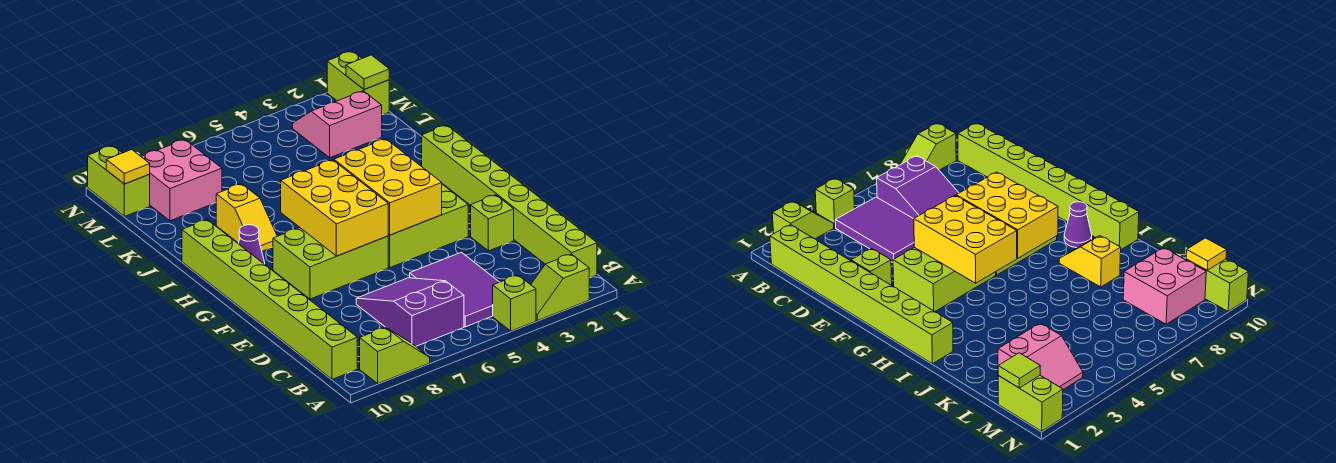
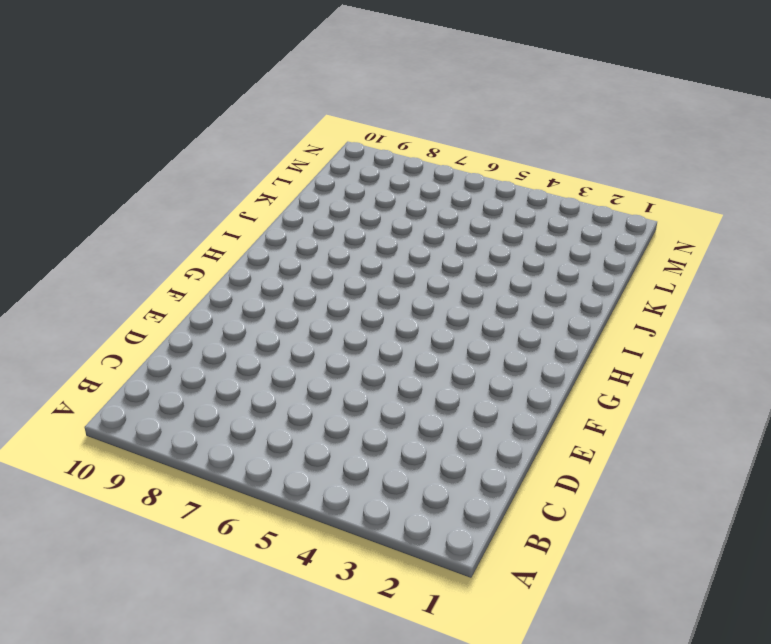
none -> lime 1x2 slope [531,254,589,321]
none -> lime 1x1 brick [493,275,536,331]
none -> lime 1x2 slope [360,327,430,383]

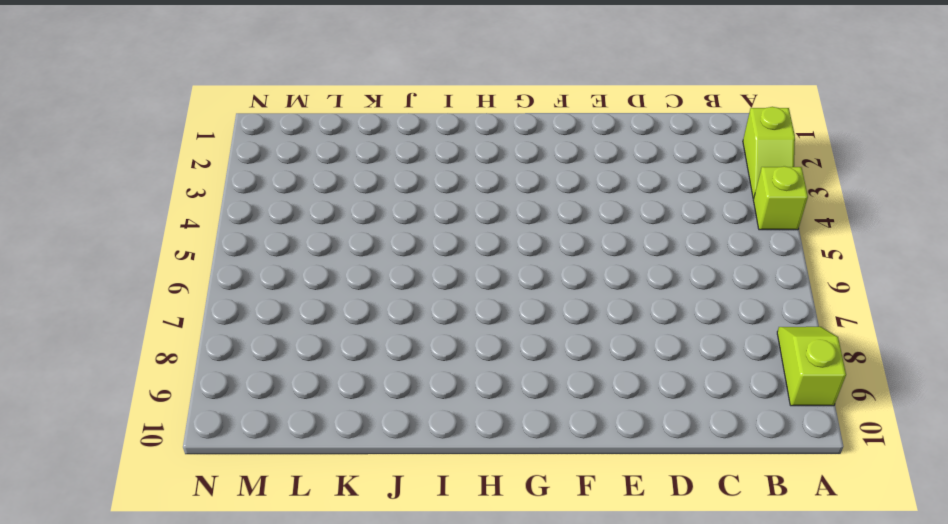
none -> lime 1x8 brick [422,125,597,278]
none -> purple 2x3 tile [410,252,499,327]
none -> purple 2x3 slope [356,278,464,346]

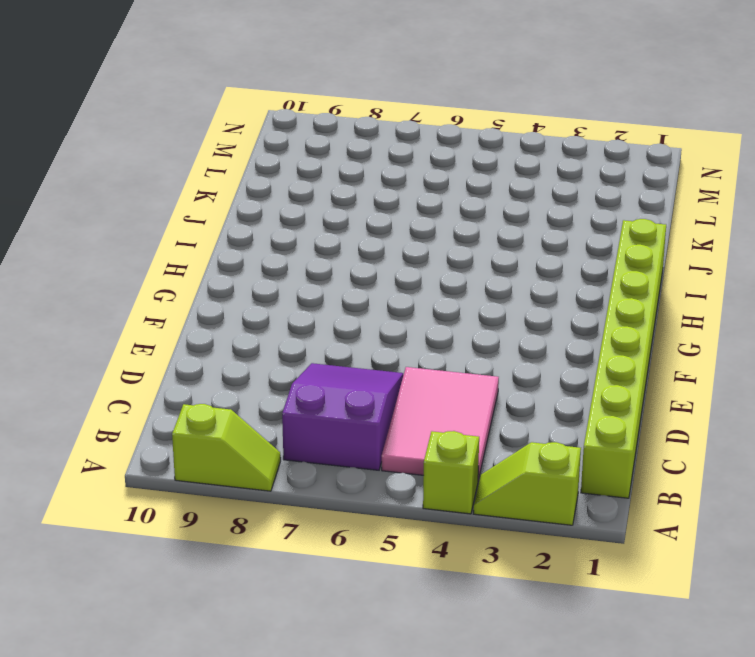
pink 2x3 tile [382,367,499,480] -> purple 2x3 tile [410,252,499,327]
none -> lime 1x8 brick [182,220,357,379]
none -> lime 1x1 brick [471,195,514,251]
none -> lime 2x3 brick [388,184,468,267]

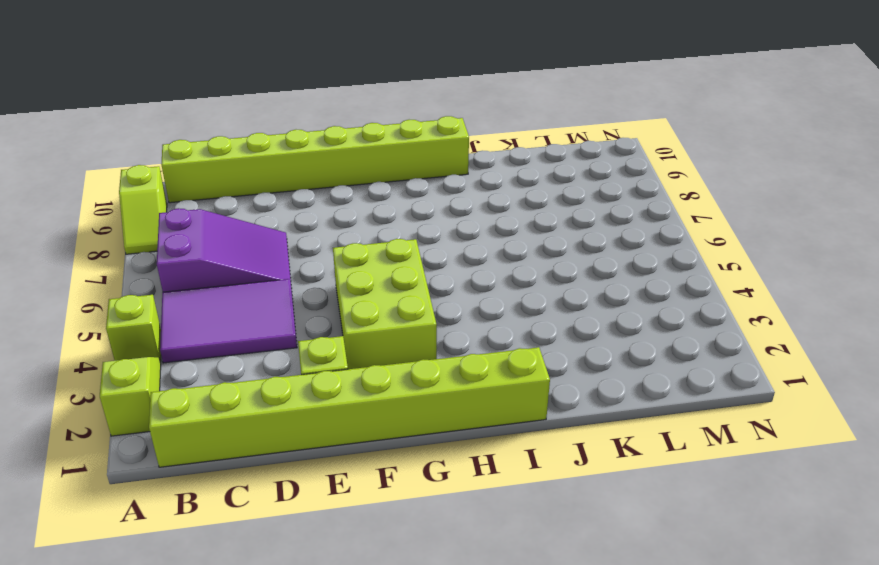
none -> lime 2x3 brick [273,228,388,299]
none -> purple 1x1 cone [238,225,265,264]
none -> yellow 1x2 slope [216,184,277,251]

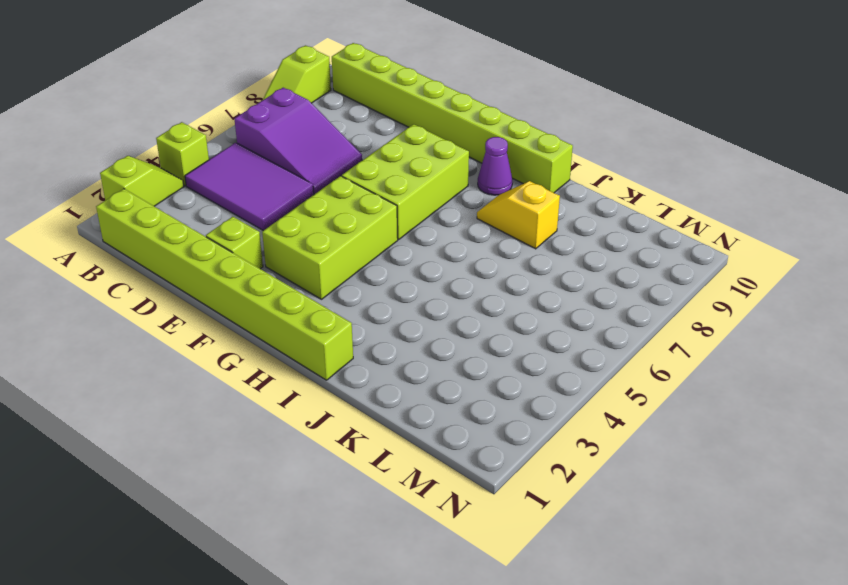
none -> pink 2x2 slope [293,91,382,158]
none -> pink 2x2 brick [141,139,222,221]
none -> lime 1x2 brick [327,51,389,115]

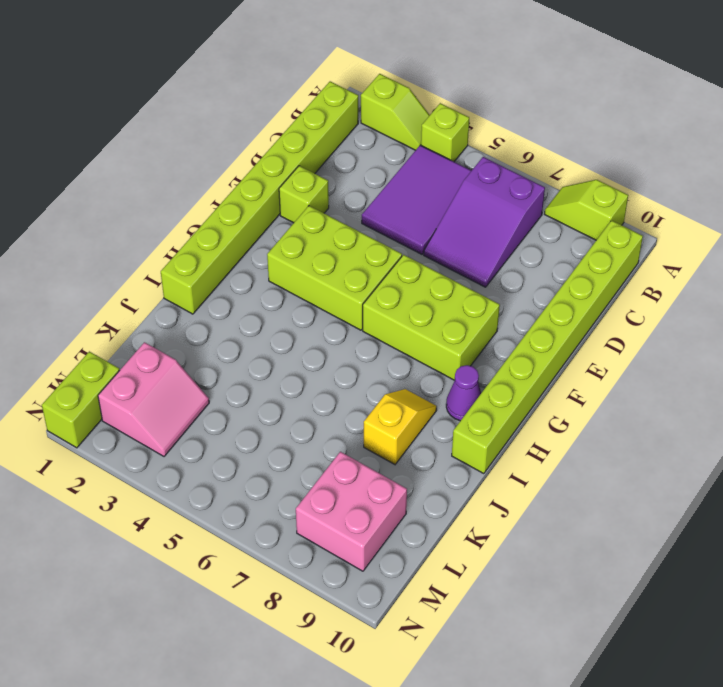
pink 2x2 slope [98,342,209,456] -> pink 2x2 slope turned to [293,91,382,158]
none -> lime 1x2 brick [88,146,150,216]
none -> yellow 2x3 brick [334,139,442,235]
none -> yellow 2x3 brick [281,160,388,256]

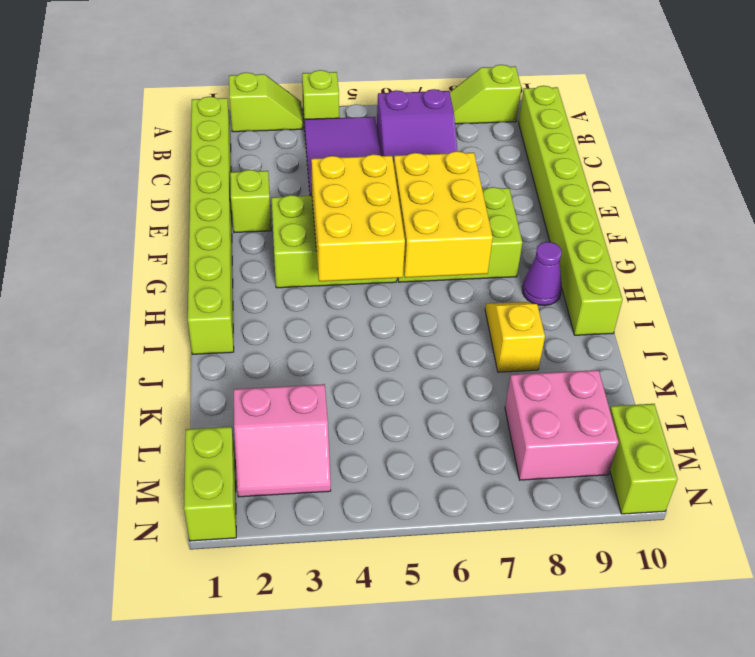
none -> lime 1x1 tile [346,55,389,89]
none -> yellow 1x1 tile [106,150,150,184]

